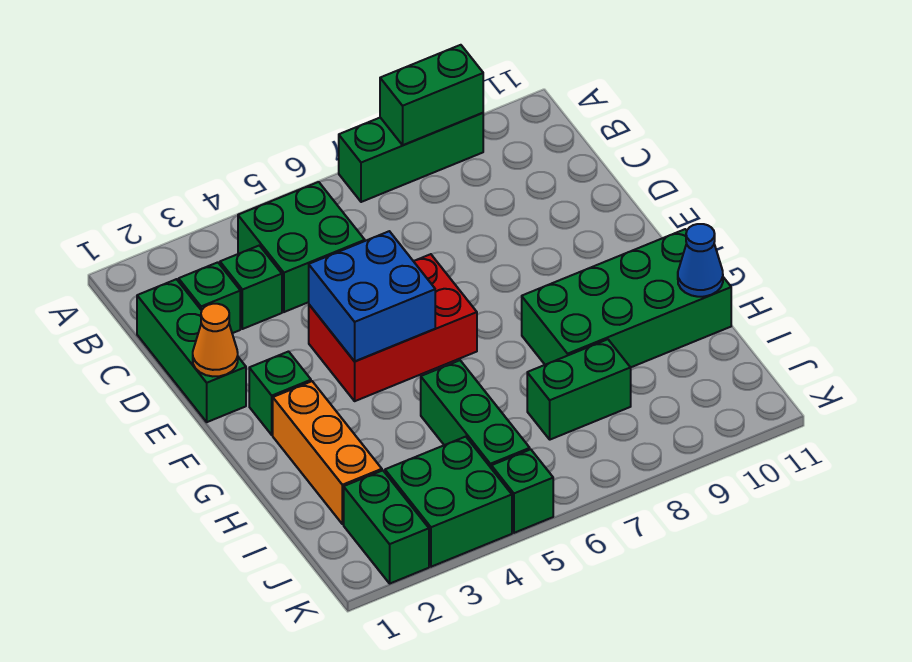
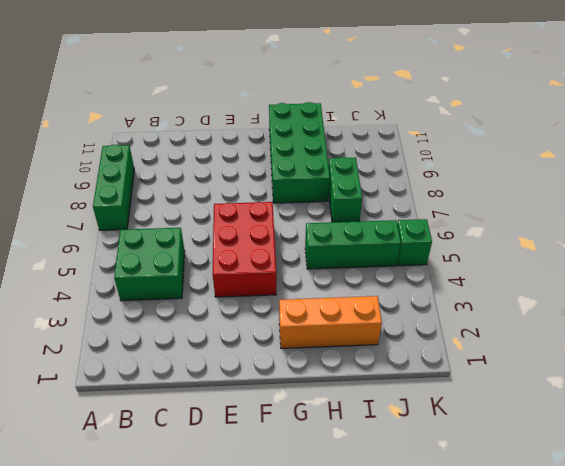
none -> green 1x3 brick [137,279,246,422]
none -> green 1x1 brick [179,262,240,333]
none -> green 1x1 brick [220,245,282,329]

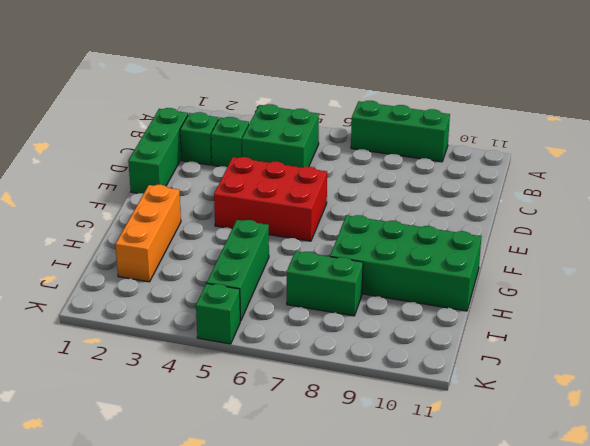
none -> green 1x1 brick [249,352,311,435]
none -> green 1x2 brick [344,470,429,583]
none -> green 2x2 brick [385,437,512,567]

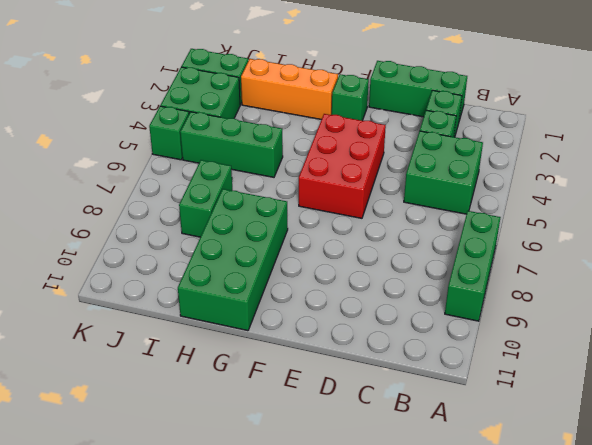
none -> green 1x2 brick [380,45,483,145]
none -> orange 1x1 cone [193,304,238,376]
none -> blue 2x2 brick [309,231,435,361]

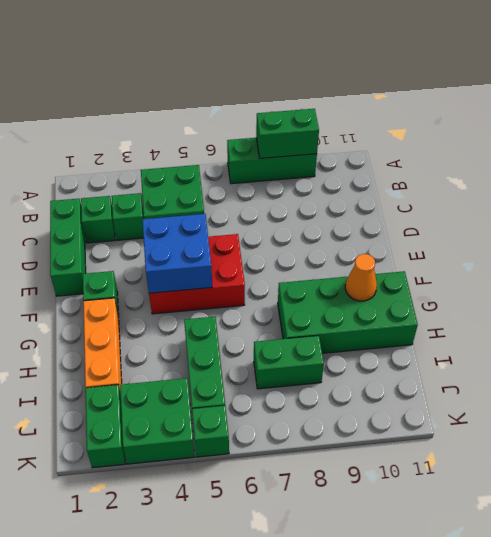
orange 1x1 cone [345,254,377,301] -> orange 1x1 cone moved to [193,304,238,376]
none -> blue 1x1 cone [678,224,723,297]

